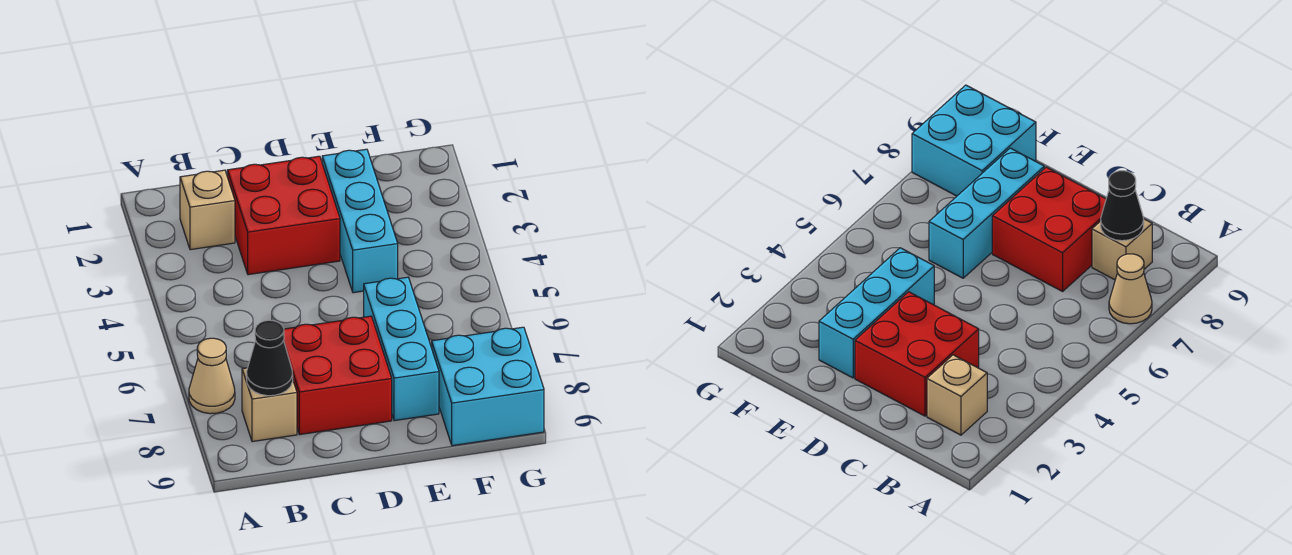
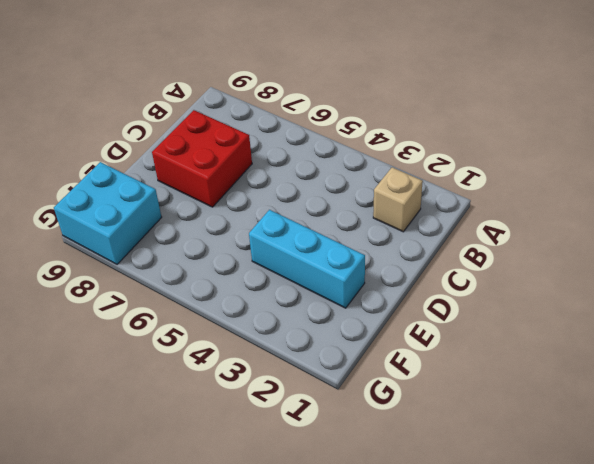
none -> tan 1x1 cone [189,338,235,414]
none -> tan 1x1 brick [242,368,297,442]

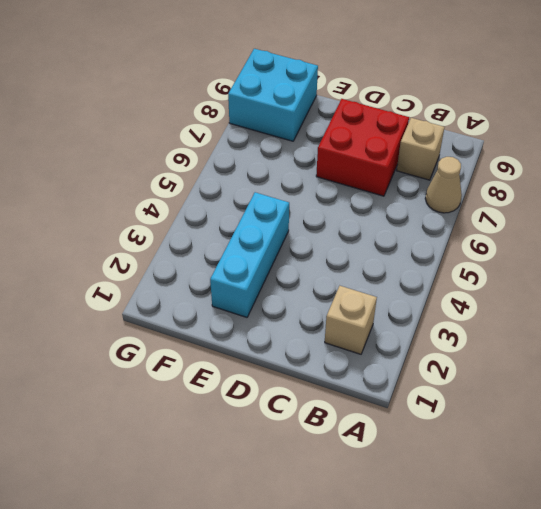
none -> red 2x2 brick [227,156,340,275]
none -> cyan 1x3 brick [364,277,439,421]

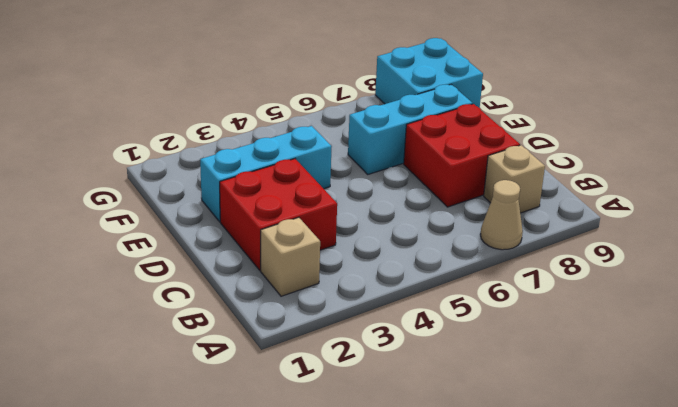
none -> black 1x1 cone [247,320,293,396]

